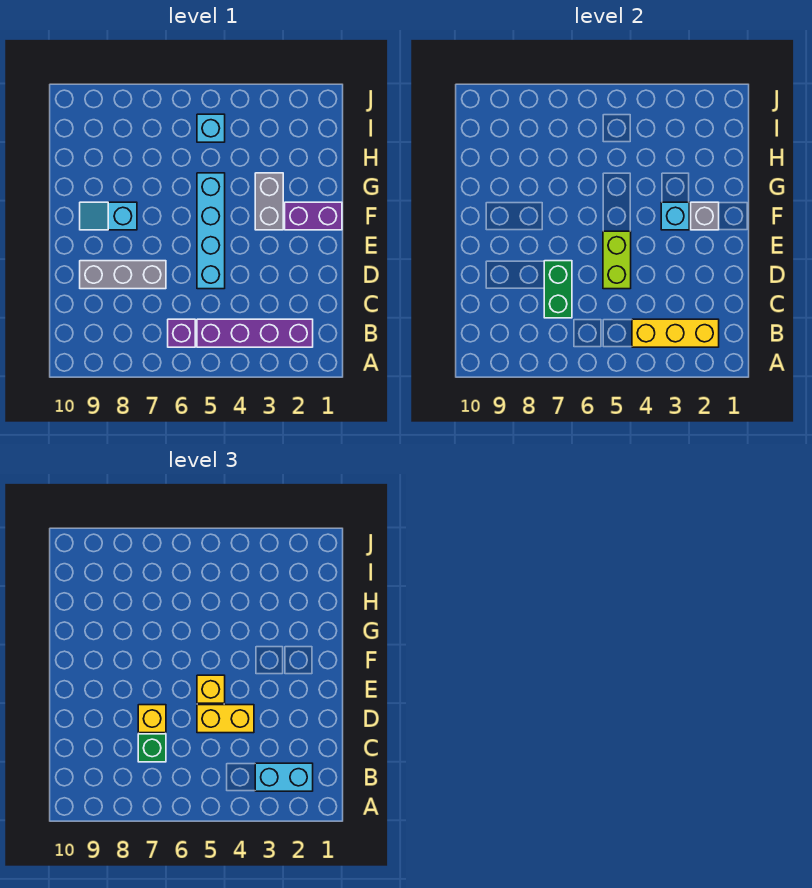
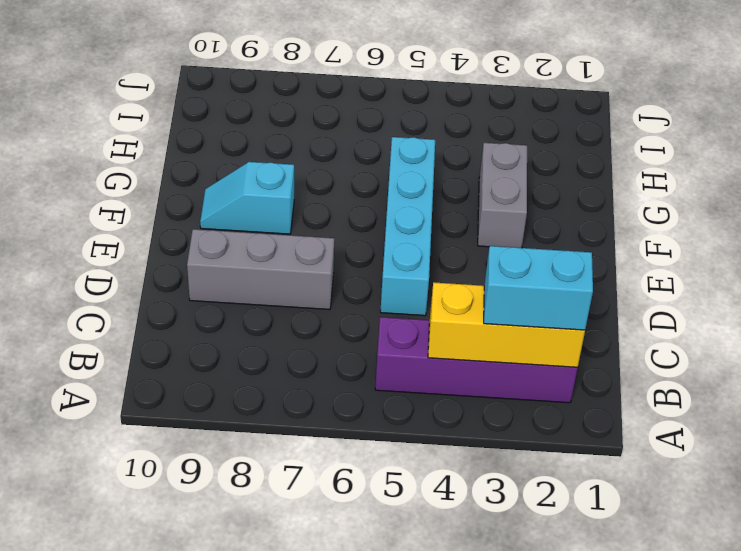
none -> purple 1x1 brick [168,319,195,347]
none -> purple 1x2 brick [285,202,342,230]
none -> cyan 1x1 brick [197,114,225,142]

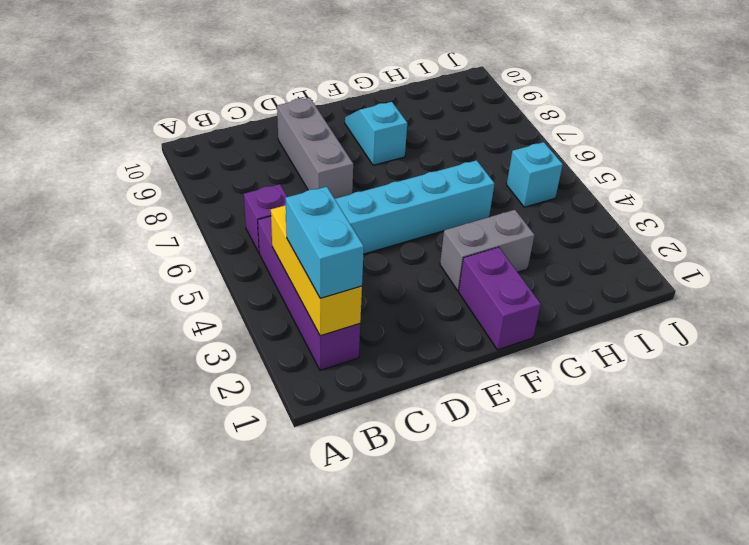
none -> green 1x2 brick [544,261,572,318]
none -> lime 1x2 brick [603,231,631,289]
none -> grey 1x1 brick [691,202,719,230]

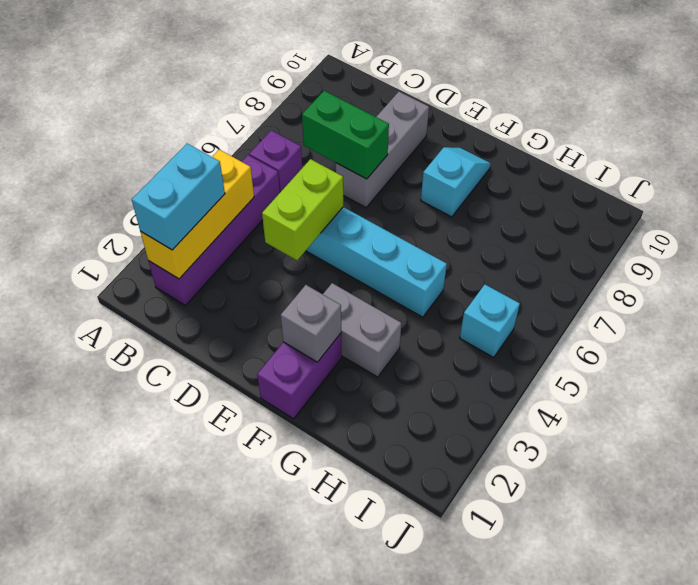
lime 1x2 brick [262,159,343,260] -> lime 1x2 brick turned to [603,231,631,289]
none -> cyan 1x1 brick [661,202,689,230]
none -> green 1x1 brick [138,734,166,762]
none -> yellow 1x2 brick [197,705,254,733]

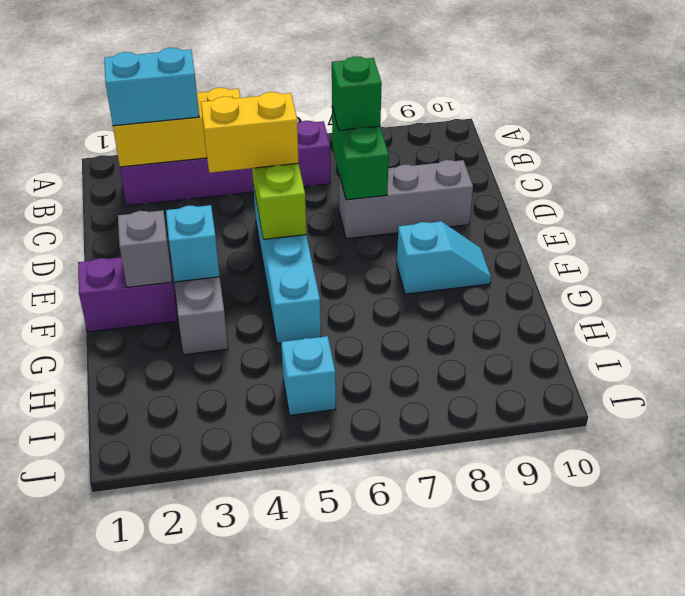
none -> yellow 1x1 brick [138,705,166,733]
none -> yellow 1x1 brick [197,675,225,703]

